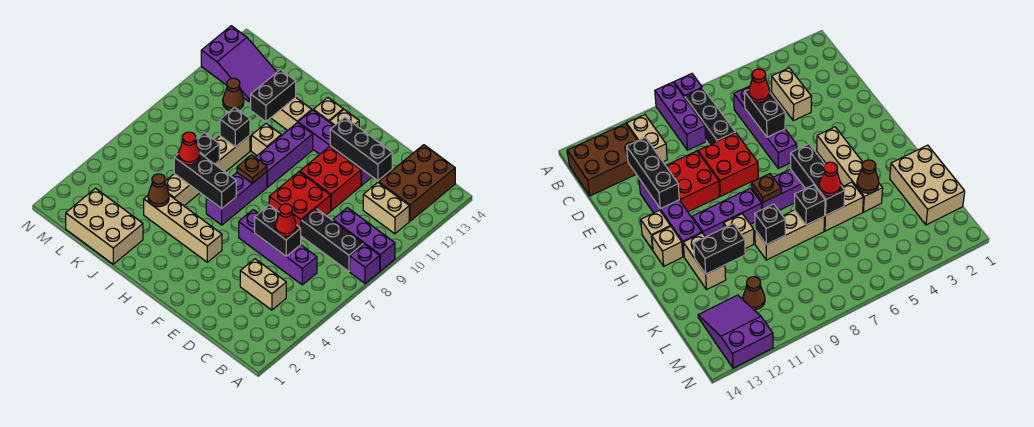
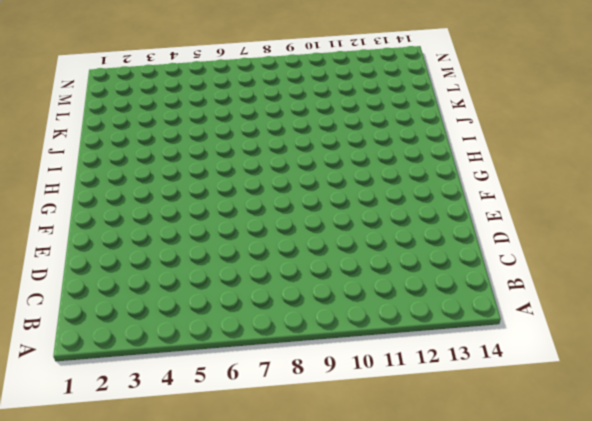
none -> purple 1x1 brick [350,244,380,284]
none -> purple 1x3 brick [333,208,395,271]
none -> black 1x3 brick [301,209,364,271]
none -> tan 1x2 brick [363,183,409,234]

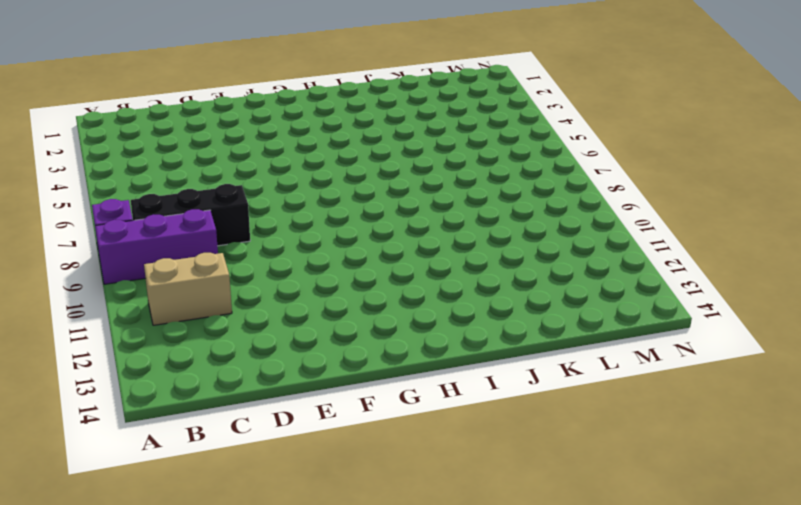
none -> brown 2x3 brick [379,145,455,221]
none -> tan 1x2 brick [240,259,286,310]
none -> purple 1x4 brick [239,210,317,285]
none -> red 2x2 brick [269,172,331,228]

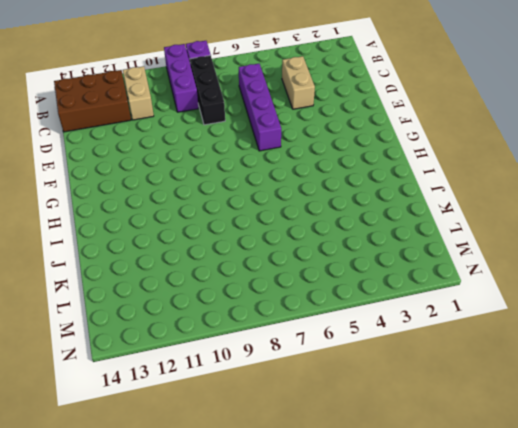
none -> red 2x2 brick [269,172,331,228]
none -> red 2x2 brick [300,147,361,210]
none -> purple 1x4 brick [298,110,372,185]
none -> tan 1x4 brick [144,195,222,262]

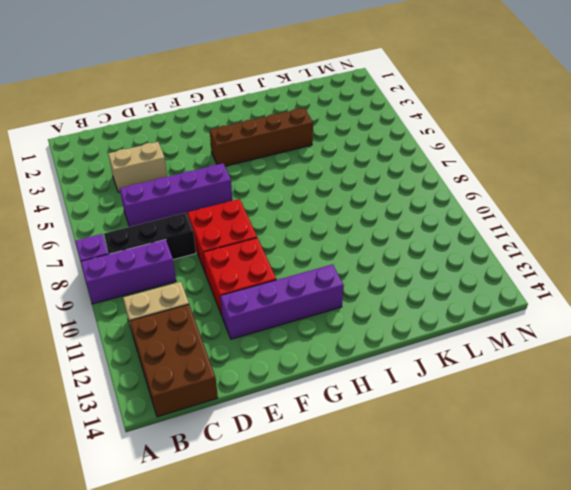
brown 1x4 brick [210,108,313,166] -> tan 1x4 brick [144,195,222,262]
none -> tan 1x1 brick [330,110,359,127]
none -> purple 1x3 brick [206,172,267,225]
none -> purple 1x3 brick [255,123,313,187]
none -> tan 1x1 brick [313,98,343,122]

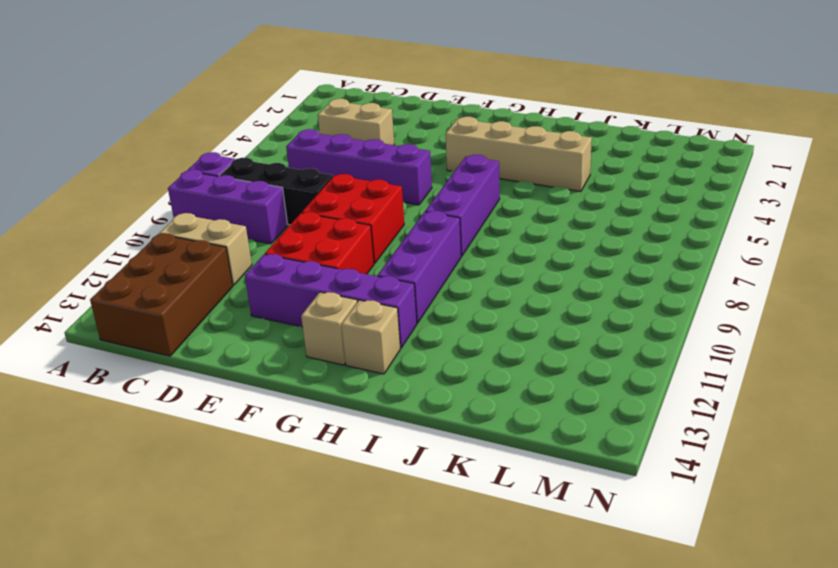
none -> tan 1x1 brick [251,124,281,155]
none -> tan 1x2 brick [271,97,312,130]
none -> tan 2x3 brick [66,188,143,264]
none -> tan 1x2 brick [165,174,200,206]

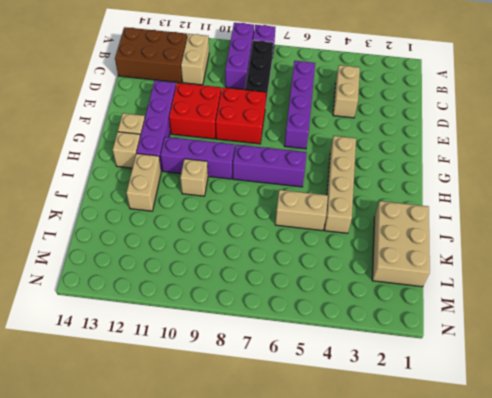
none -> tan 1x3 brick [215,135,250,172]
none -> brown 1x1 cone [223,78,244,111]
none -> purple 2x3 slope [201,26,277,102]
none -> black 1x2 brick [255,205,301,256]

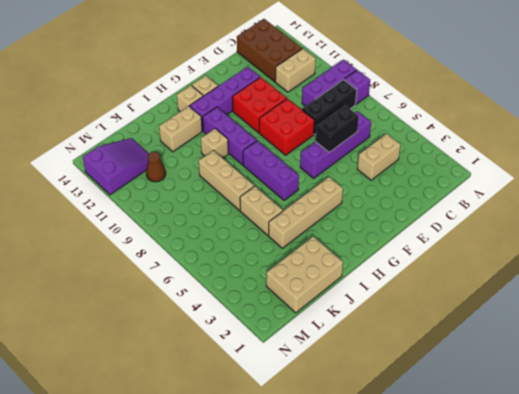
none -> black 1x3 brick [330,118,392,181]
none -> black 1x3 brick [174,154,236,209]
none -> brown 1x1 plate [237,155,267,183]
none -> brown 1x1 cone [148,174,169,207]

